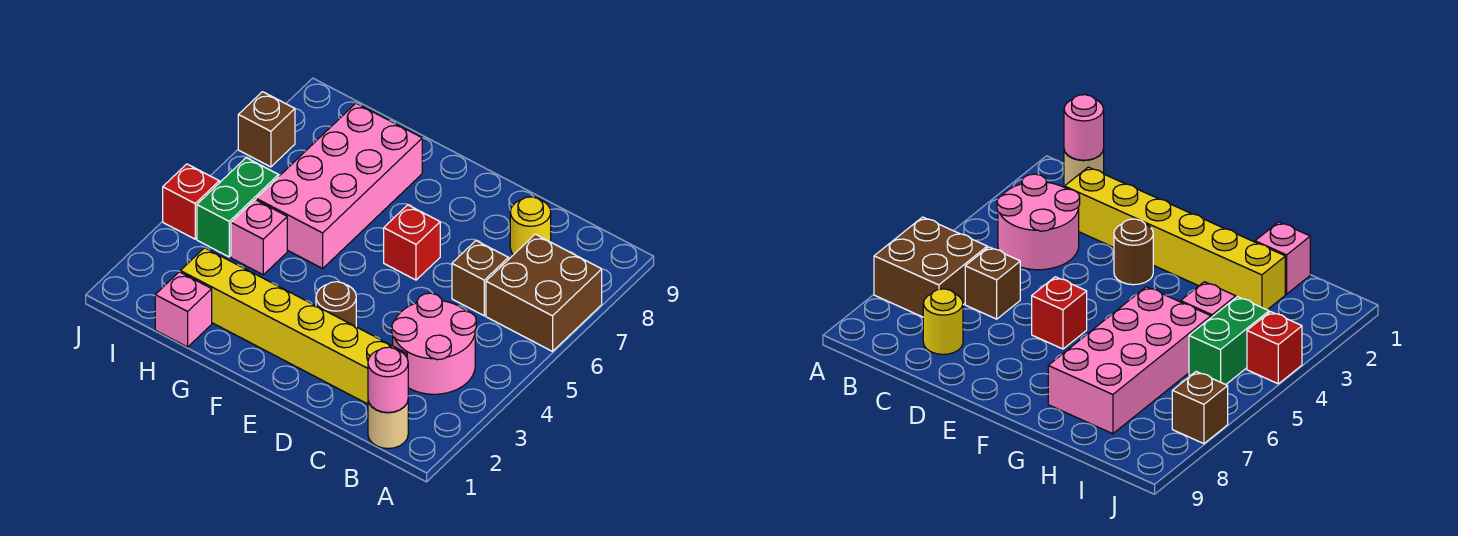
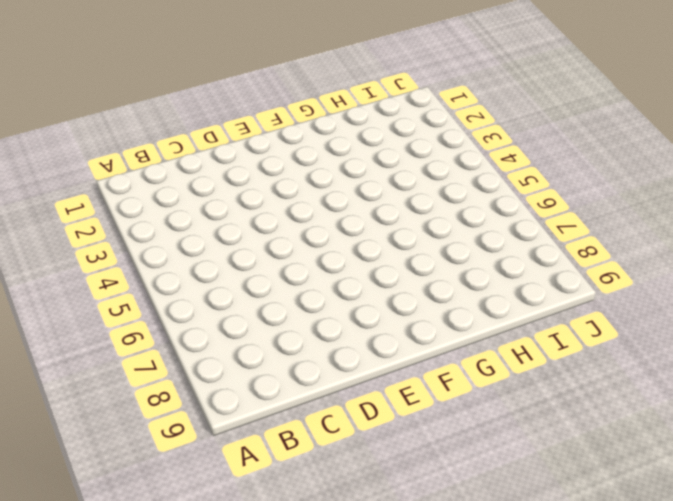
none -> brown 2x2 brick [486,234,602,351]
none -> tan 1x1 round brick [368,401,408,449]
none -> pink 2x2 round brick [392,293,476,394]

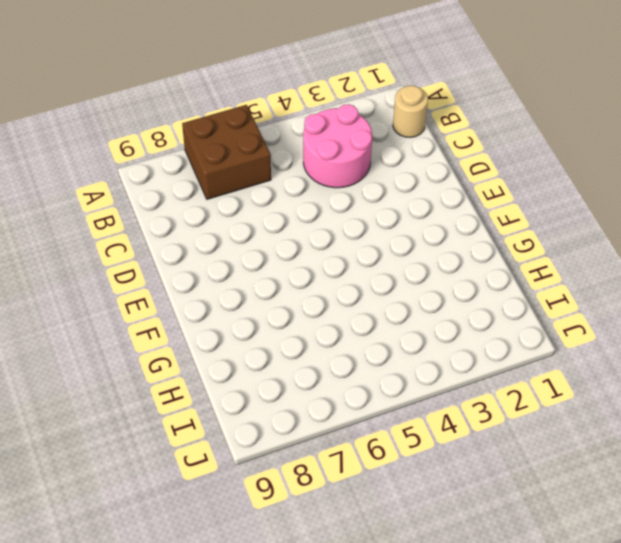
none -> yellow 1x6 brick [180,248,407,404]
none -> brown 1x1 brick [452,241,508,316]
none -> yellow 1x1 round brick [510,197,551,255]

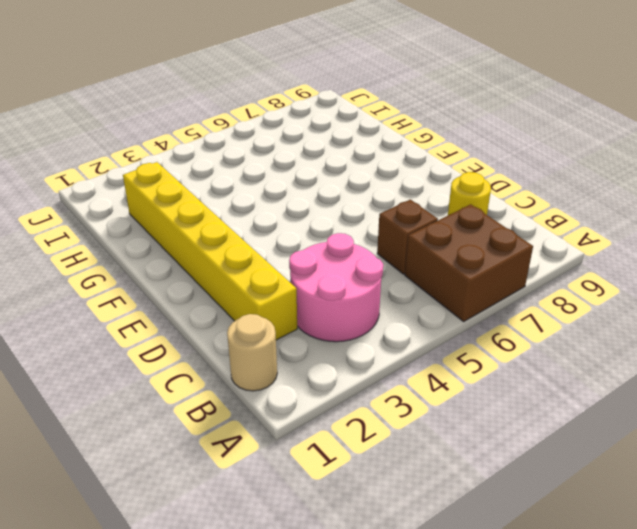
none -> brown 1x1 round brick [316,282,356,327]
none -> red 1x1 brick [384,205,440,280]
none -> pink 2x4 brick [256,103,422,268]

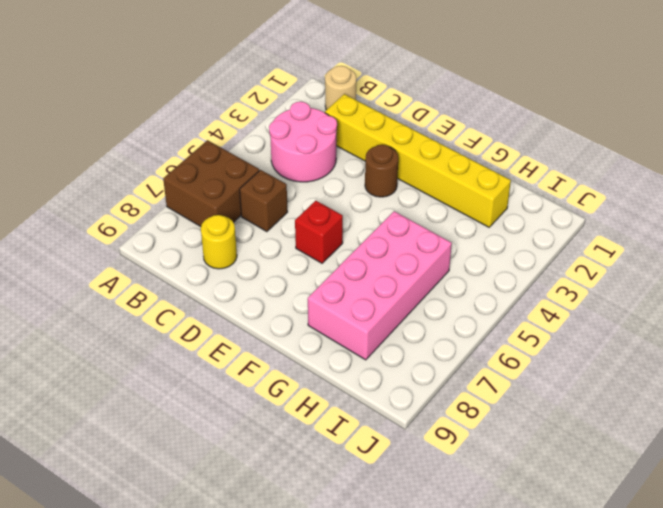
none -> pink 1x1 brick [155,272,212,347]
none -> pink 1x1 brick [231,200,287,275]
none -> green 1x2 brick [197,158,279,257]

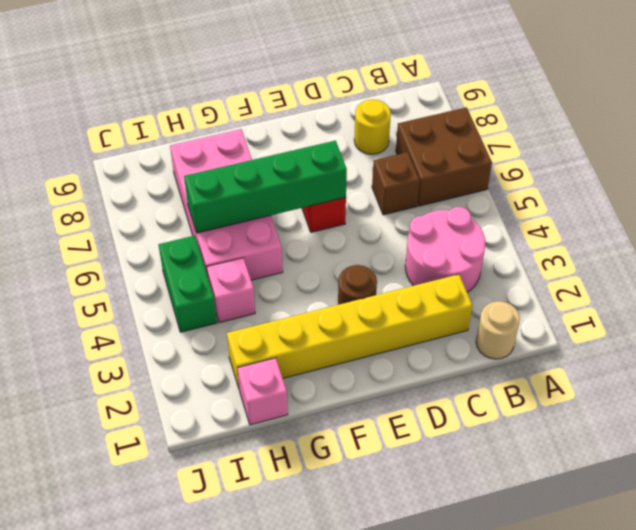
green 1x4 brick [184,141,347,233] -> none
none -> red 1x1 brick [163,164,219,239]
none -> brown 1x1 brick [238,92,295,167]
none -> pink 1x1 round brick [368,347,408,412]

